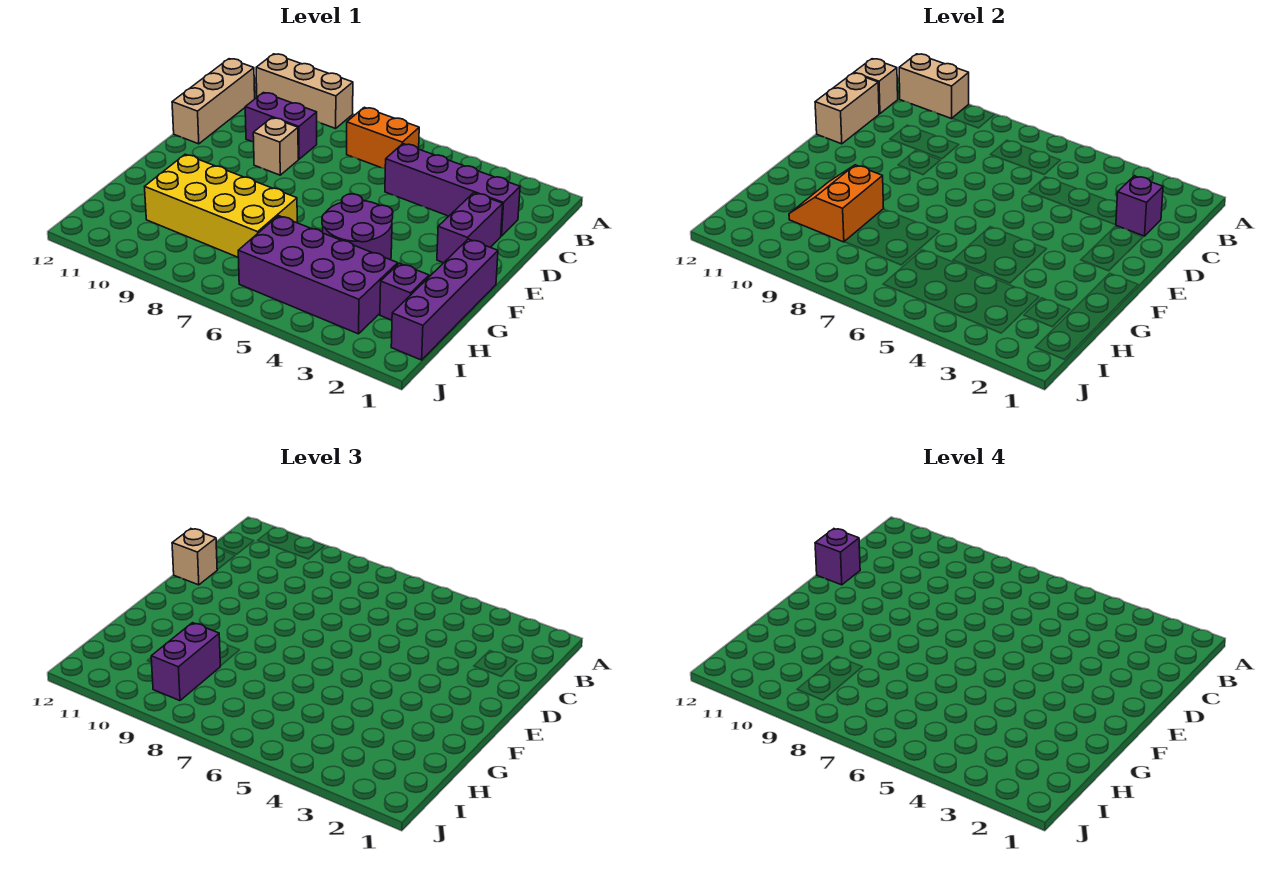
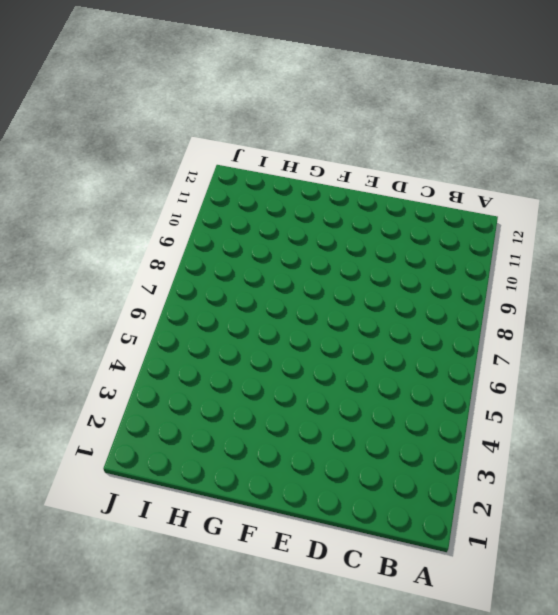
none -> tan 1x3 brick [256,54,353,128]
none -> orange 1x2 brick [347,107,419,169]
none -> tan 1x3 brick [172,59,255,144]

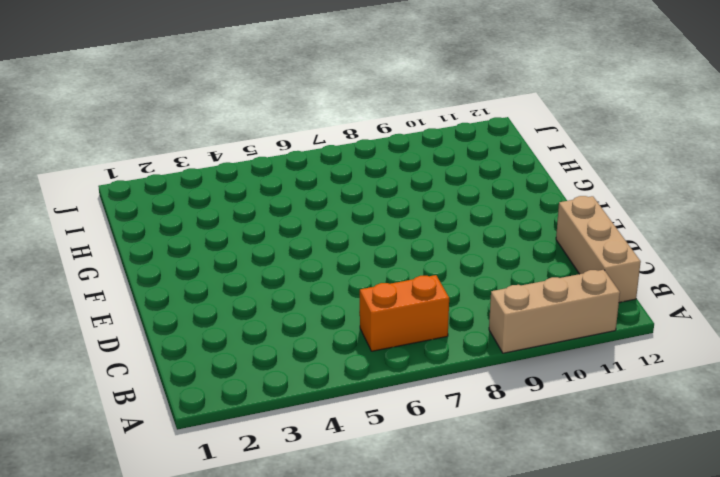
none -> purple 1x4 brick [385,144,520,236]
none -> purple 1x2 brick [245,93,317,159]
none -> purple 1x2 brick [437,193,503,263]

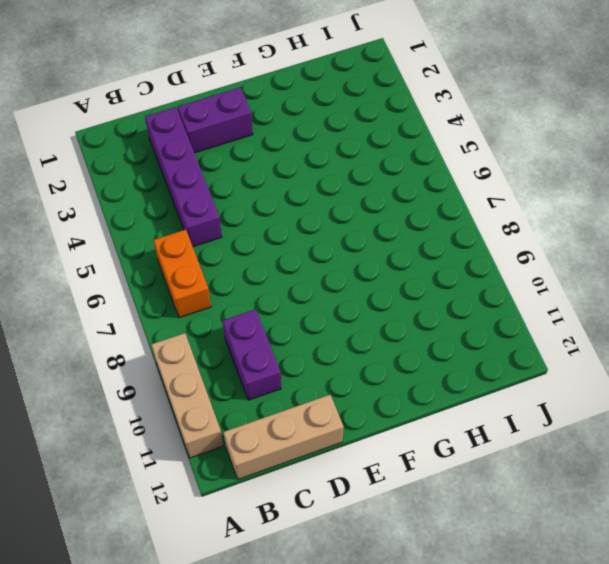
none -> tan 1x1 brick [253,118,298,175]
none -> purple 1x4 brick [391,239,498,360]
none -> purple 2x2 round brick [322,194,393,260]

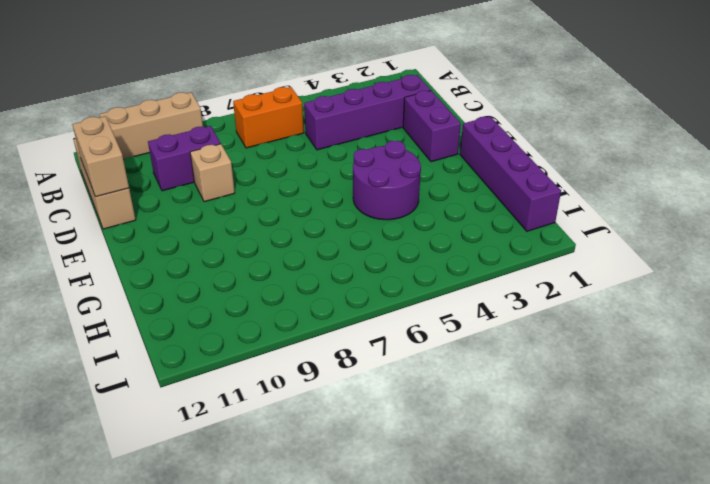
none -> yellow 2x4 brick [145,154,297,257]
none -> purple 1x1 brick [380,263,429,320]
none -> purple 2x4 brick [238,216,398,334]

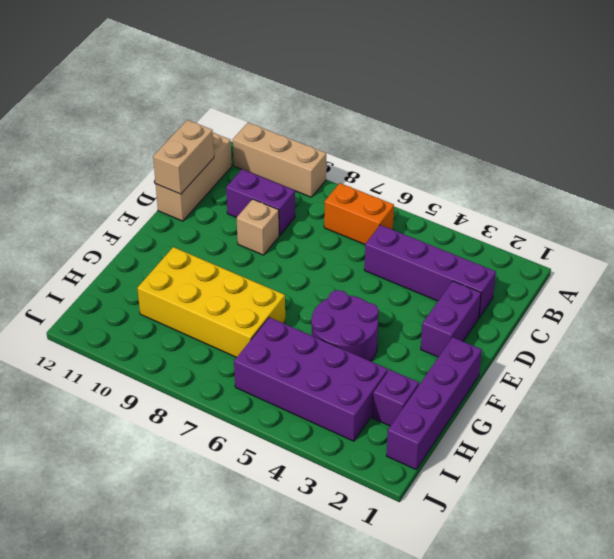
none -> tan 1x2 brick [899,54,969,119]
none -> tan 1x1 brick [854,59,898,114]
none -> purple 1x1 brick [1116,176,1163,236]

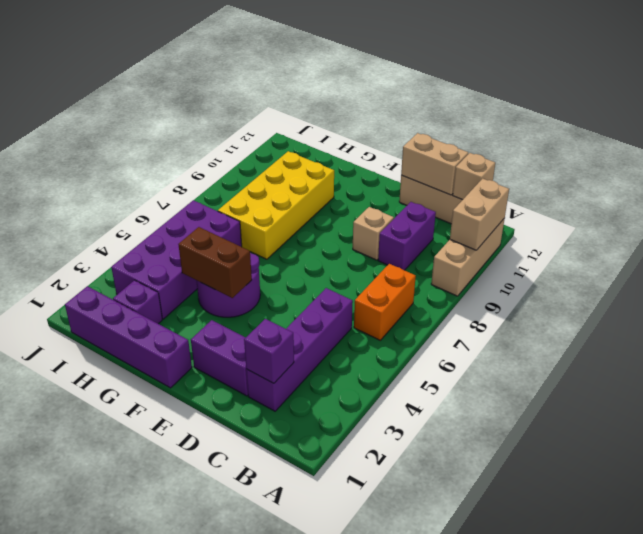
brown 1x2 brick [178,227,252,298] -> none
none -> orange 2x2 slope [789,165,884,242]
none -> tan 1x1 brick [172,529,218,585]
none -> purple 1x2 brick [151,623,220,701]

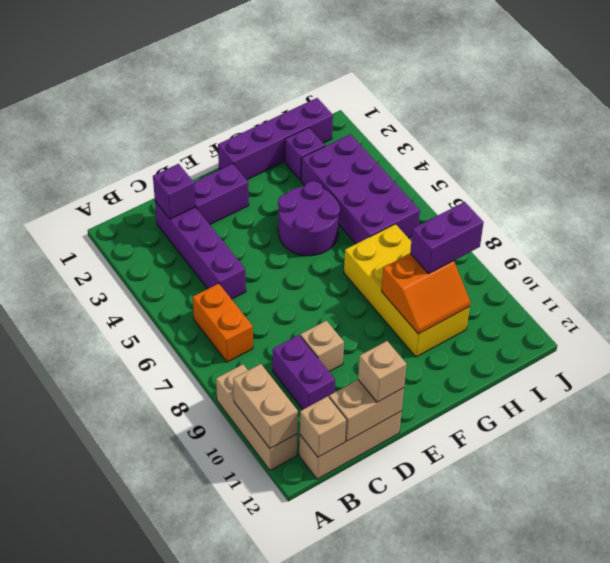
none -> purple 1x1 brick [815,529,860,585]

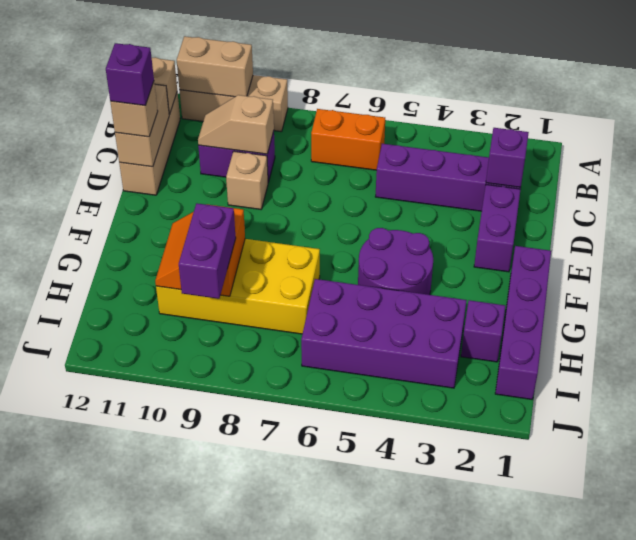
tan 1x2 slope [198,95,274,154] -> none

